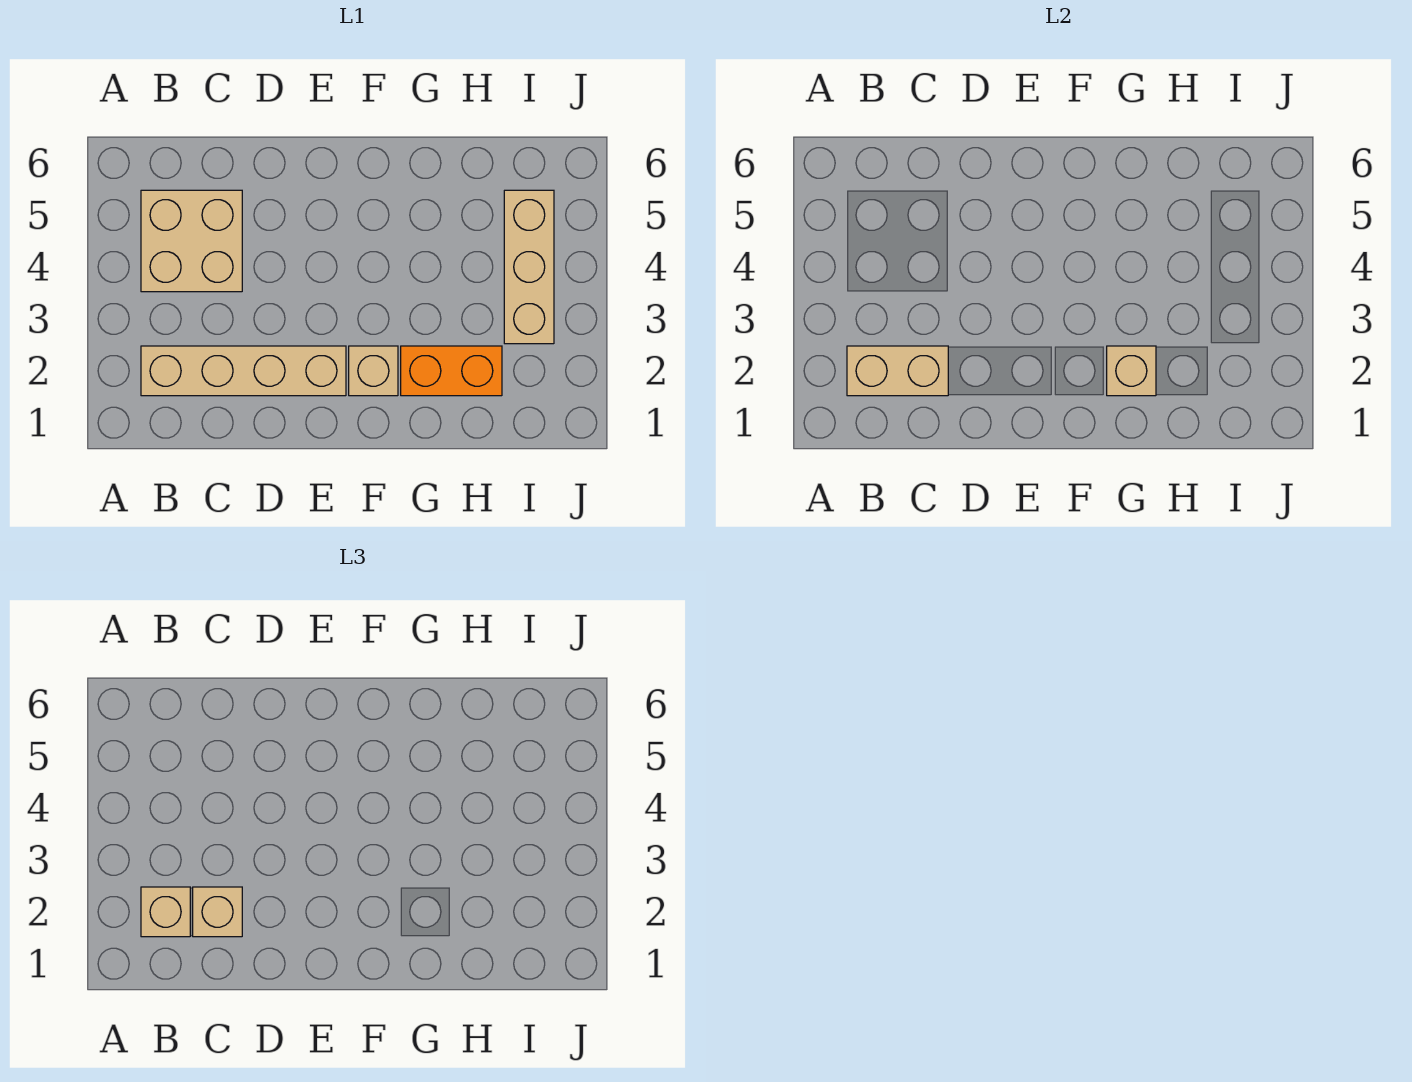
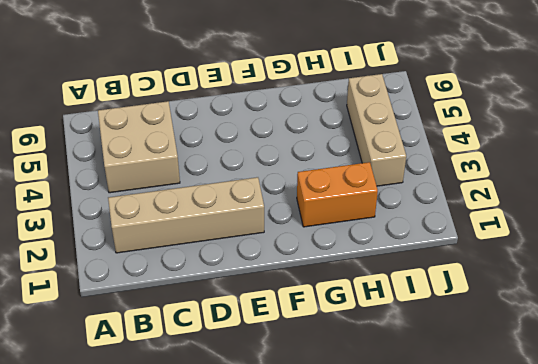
none -> tan 1x1 brick [349,346,398,396]
none -> tan 1x2 brick [847,346,948,396]

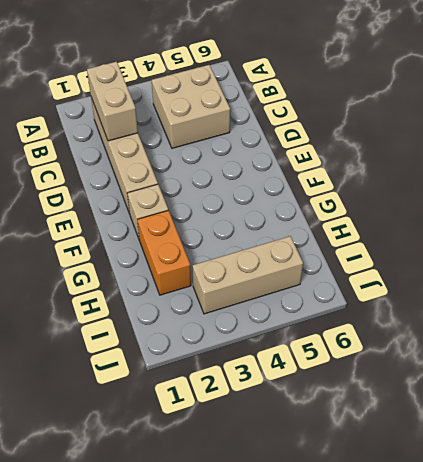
none -> tan 1x1 brick [1107,346,1156,396]
none -> tan 1x1 brick [141,887,190,937]

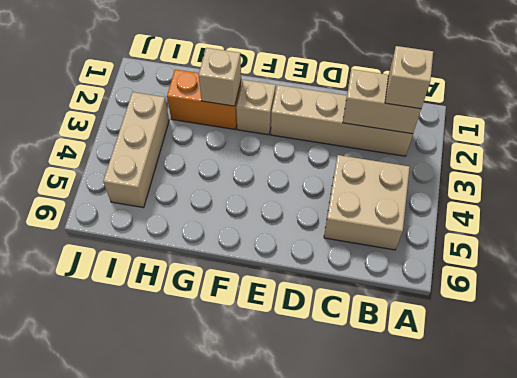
none -> tan 1x1 brick [193,887,242,937]

